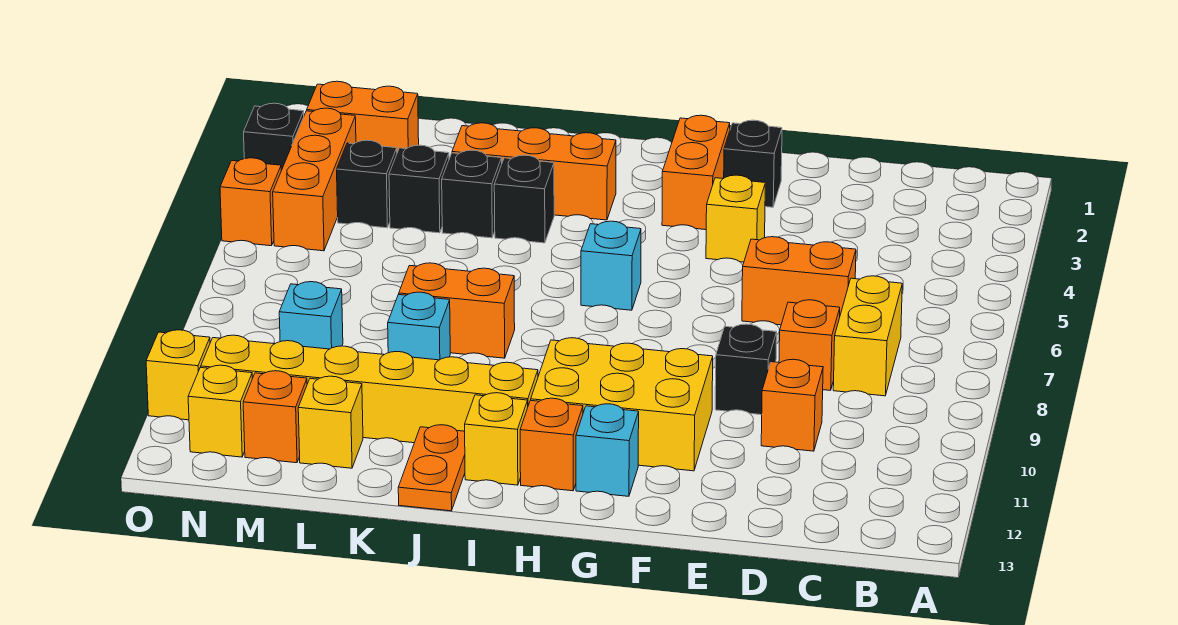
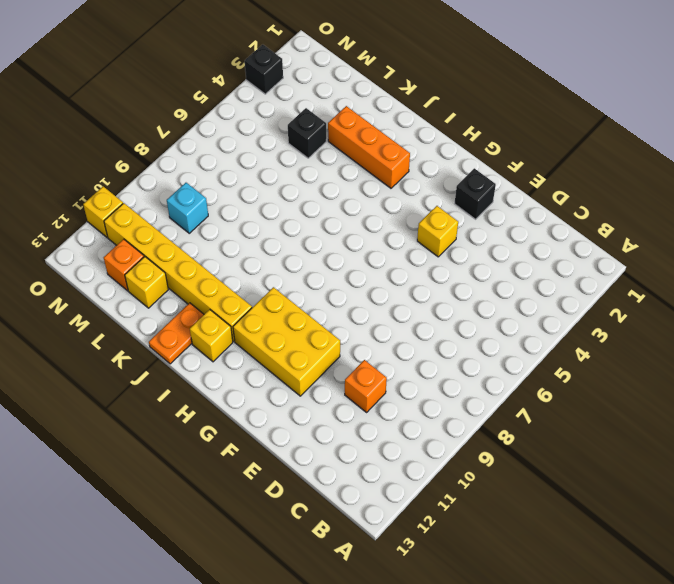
none -> yellow 1x2 brick [833,276,902,396]
none -> orange 1x2 brick [742,237,856,325]
none -> orange 1x1 brick [779,300,840,390]
none -> black 1x1 brick [715,324,777,415]

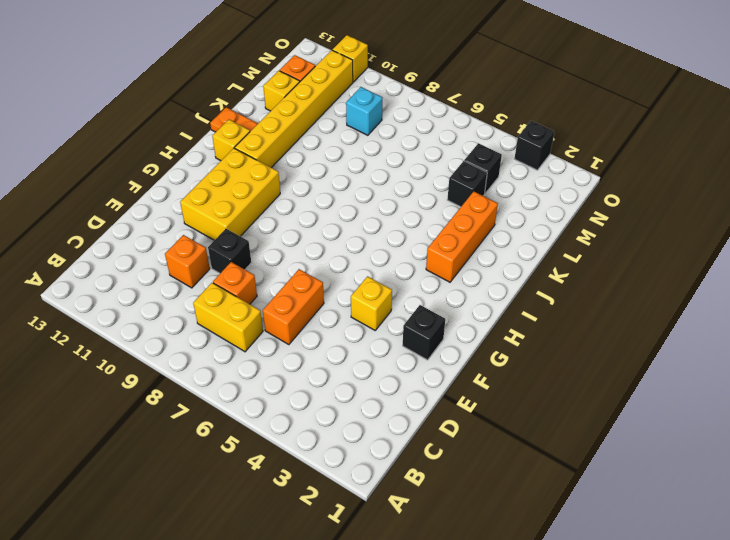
none -> orange 1x2 brick [662,115,730,230]
none -> cyan 1x1 brick [576,404,639,496]
none -> cyan 1x1 brick [581,221,641,310]
none -> orange 1x1 brick [520,398,583,491]

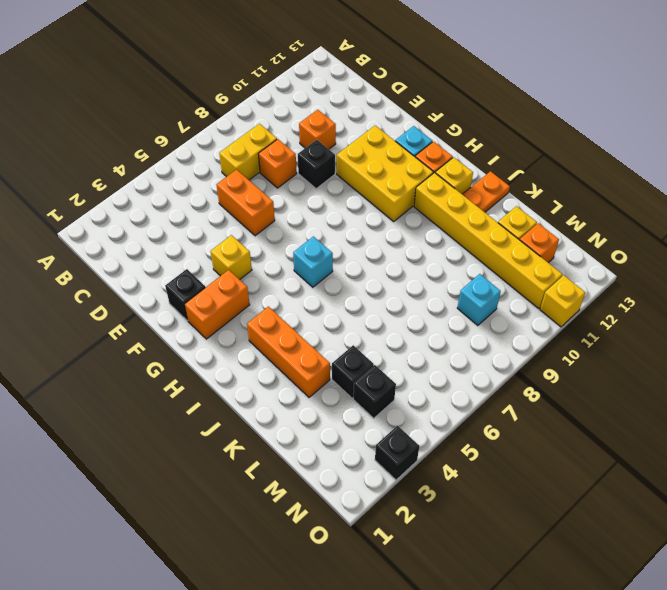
none -> black 1x1 brick [494,155,554,243]
none -> orange 1x2 brick [399,263,515,358]
none -> black 1x1 brick [442,150,502,238]
none -> cyan 1x1 brick [388,292,450,360]

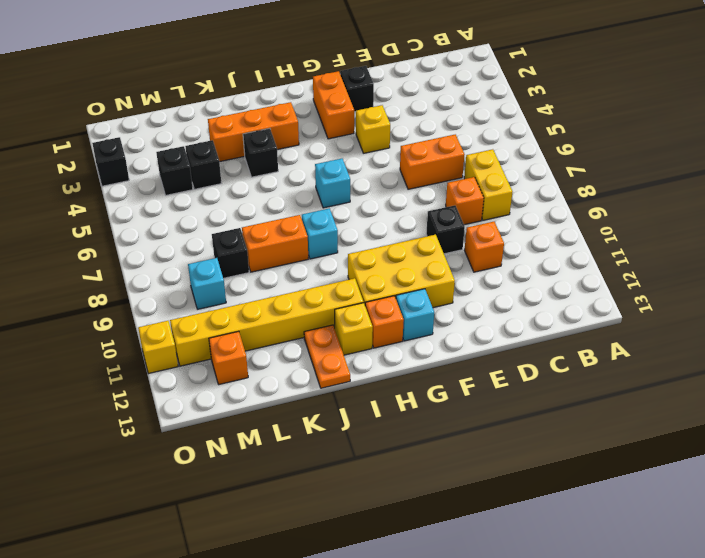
cyan 1x1 brick [302,208,338,259] -> cyan 1x1 brick moved to [388,292,450,360]
black 1x1 brick [212,228,249,278] -> black 1x1 brick moved to [442,150,502,238]
none -> yellow 1x1 brick [298,376,363,468]
none -> orange 1x2 brick [307,81,419,152]
none -> orange 1x3 brick [273,108,356,251]
none -> yellow 1x1 brick [188,365,252,457]

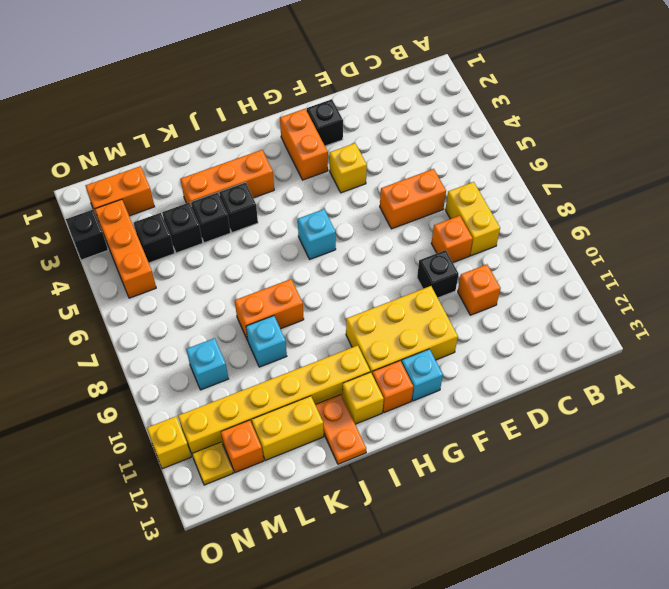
yellow 1x2 brick [252,396,324,461] -> yellow 1x1 brick [298,376,363,468]
yellow 1x1 plate [192,442,233,485] -> yellow 1x1 brick [188,365,252,457]
none -> orange 1x1 brick [220,158,281,246]

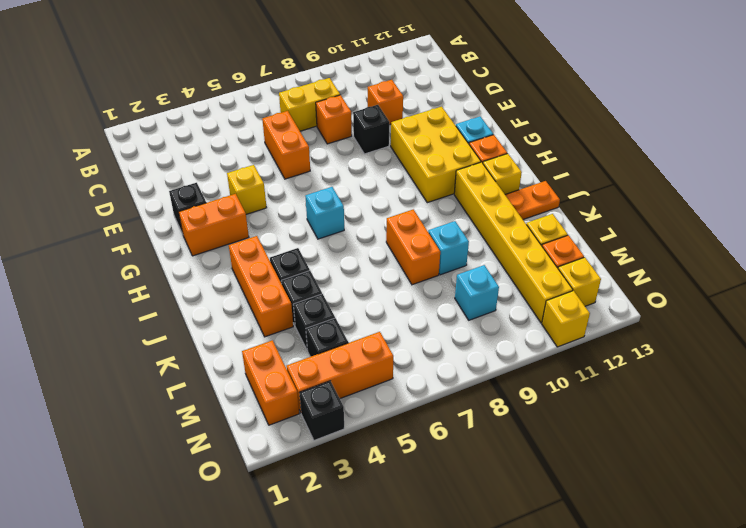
none -> orange 1x1 brick [220,158,281,246]

